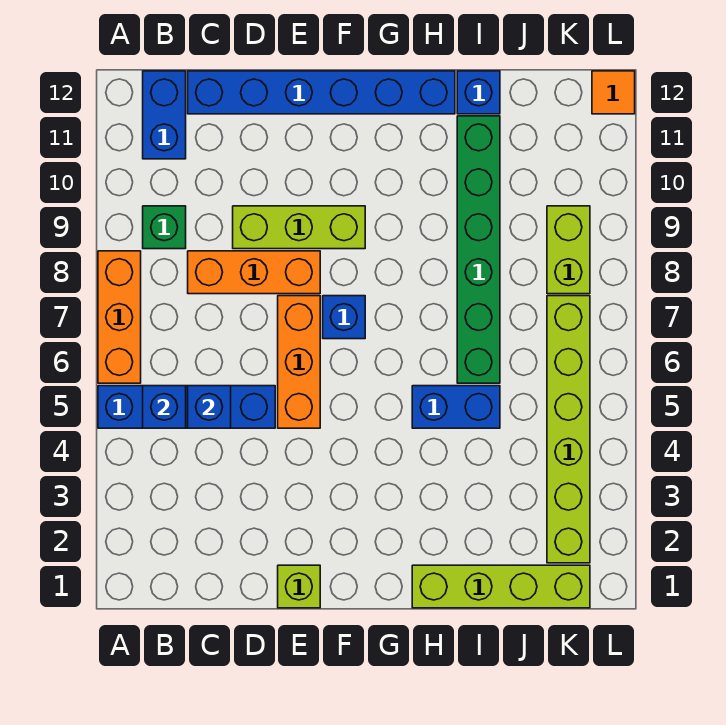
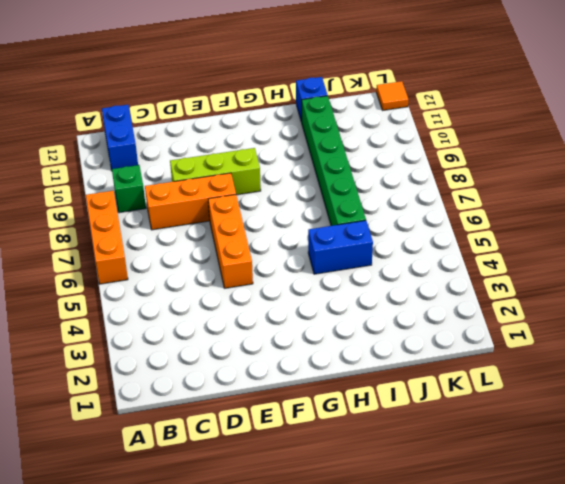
none -> blue 1x4 brick [98,386,275,428]
none -> blue 1x6 brick [188,71,455,114]
none -> lime 1x1 brick [278,565,320,608]

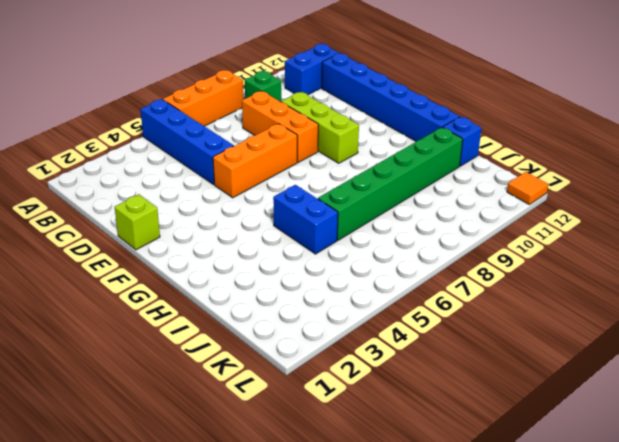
none -> blue 1x1 brick [323,296,365,339]
none -> lime 1x4 brick [412,565,590,608]
none -> lime 1x6 brick [547,296,590,563]

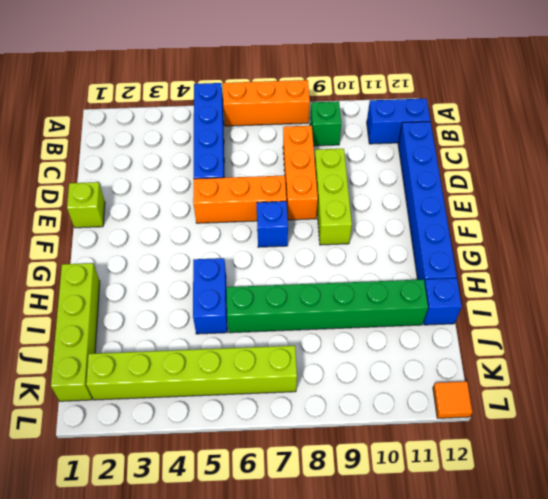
none -> lime 1x2 brick [547,206,590,294]
none -> blue 1x1 brick [143,386,186,428]
none -> blue 1x1 brick [188,386,231,428]

